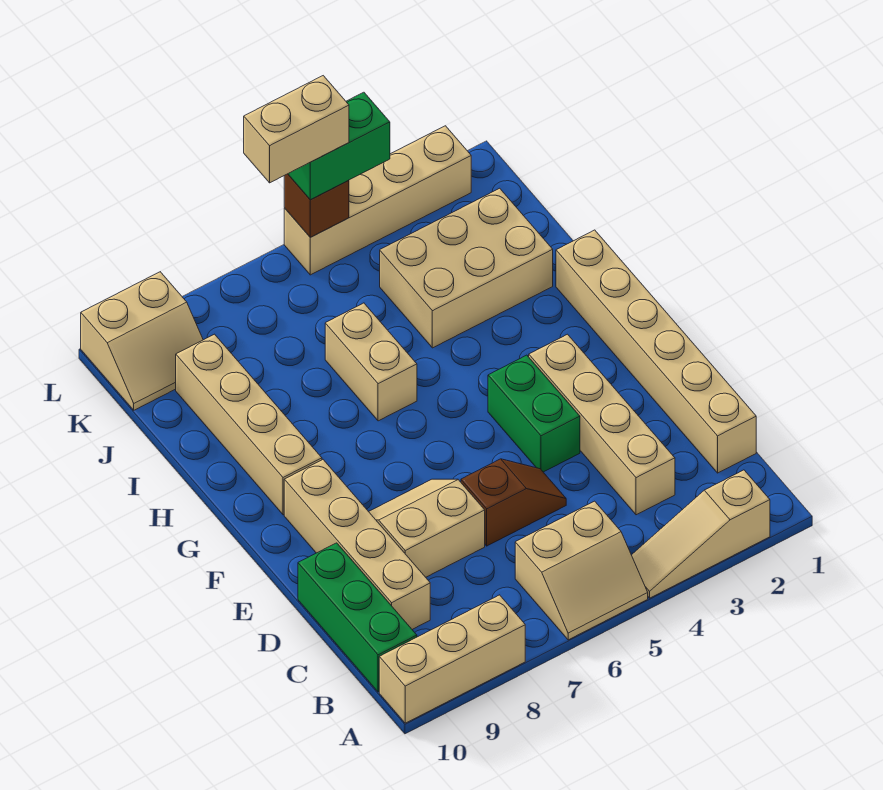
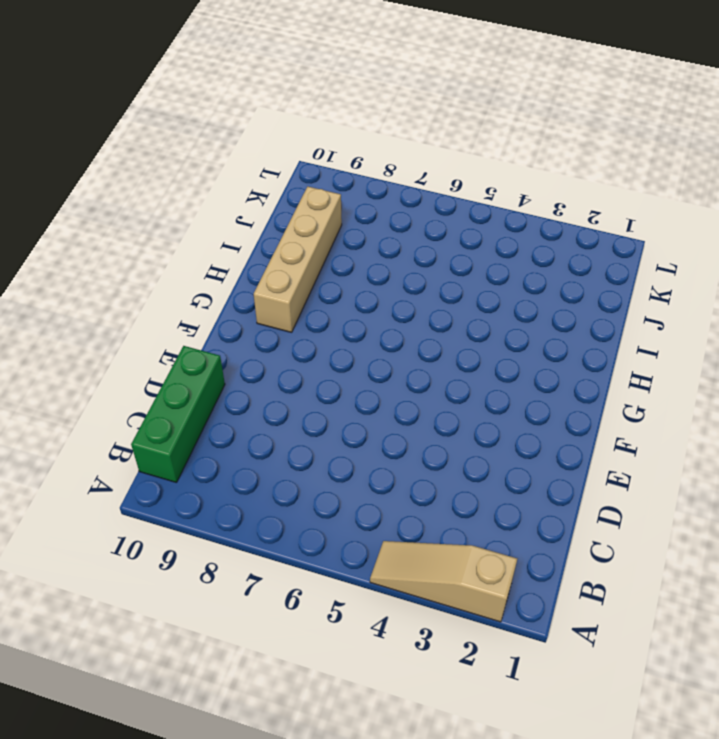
none -> tan 2x2 slope [515,501,648,640]
none -> tan 1x3 brick [379,595,525,723]
none -> tan 1x6 brick [556,230,756,473]

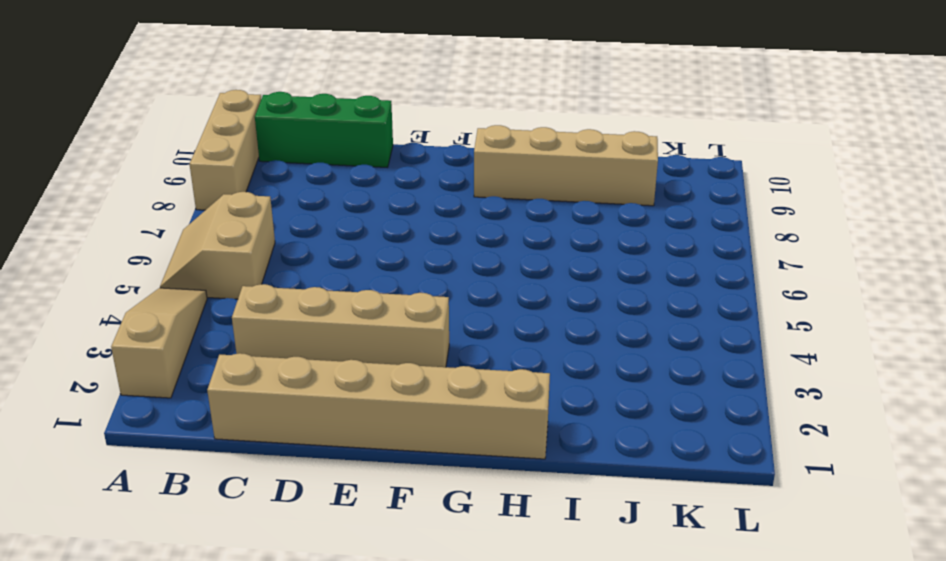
none -> tan 1x4 brick [284,460,430,629]
none -> brown 1x2 slope [461,459,566,546]
none -> tan 2x2 slope [369,479,485,577]

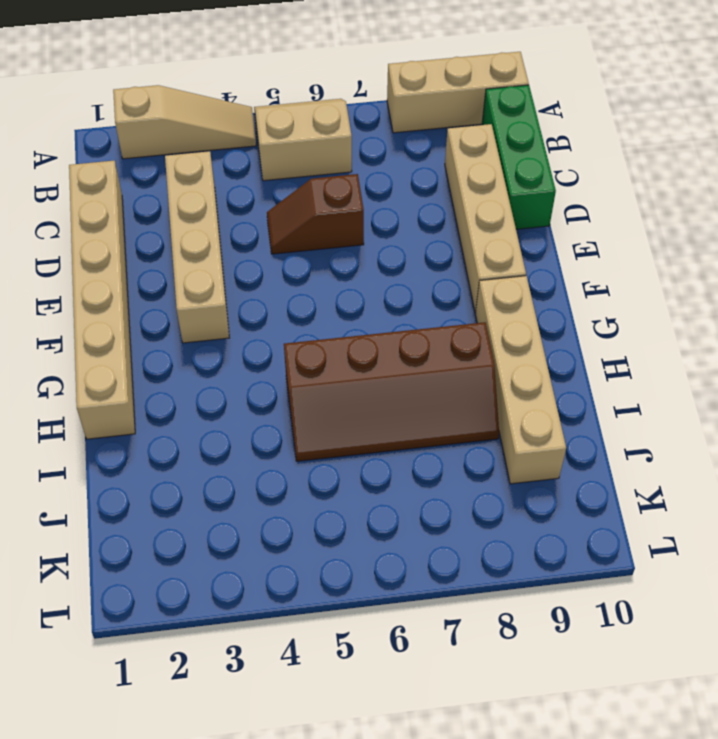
brown 2x4 slope [284,322,499,461] -> tan 1x2 brick [325,303,417,421]
none -> tan 2x2 slope [369,479,485,577]
none -> green 1x2 brick [488,355,580,472]
none -> tan 2x3 brick [380,188,553,348]

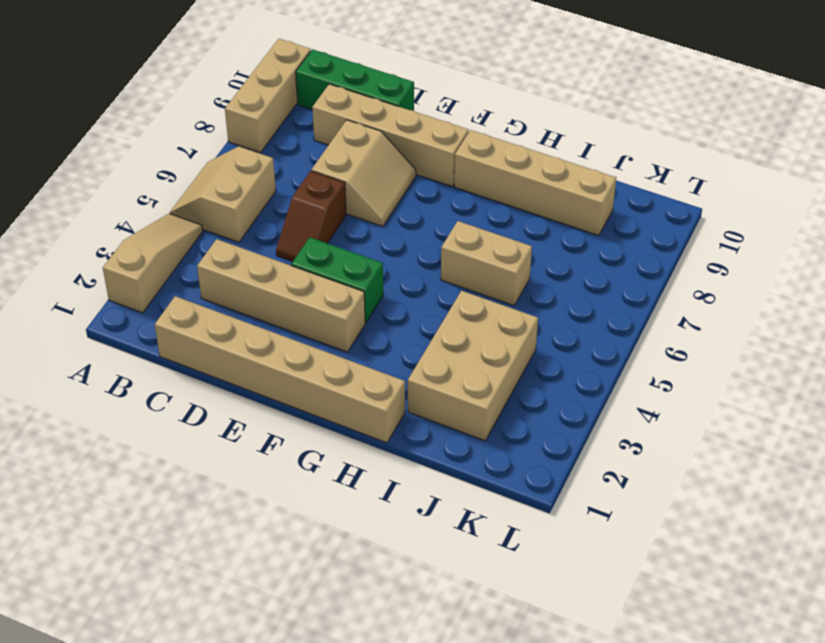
none -> tan 2x2 slope [81,272,203,410]
none -> tan 1x4 brick [284,126,471,275]
none -> brown 1x1 brick [284,174,349,237]

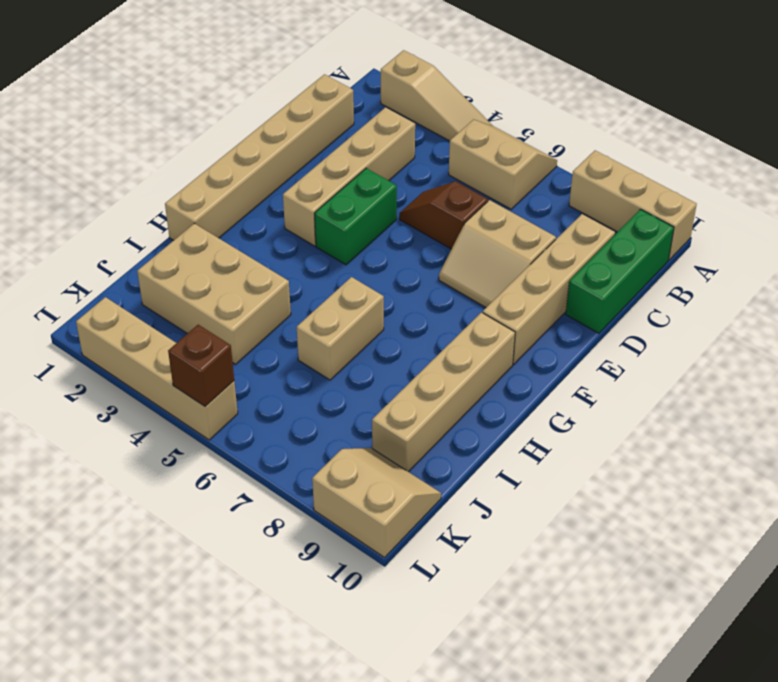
none -> green 1x2 brick [288,92,390,200]
none -> tan 1x2 brick [244,76,349,183]

